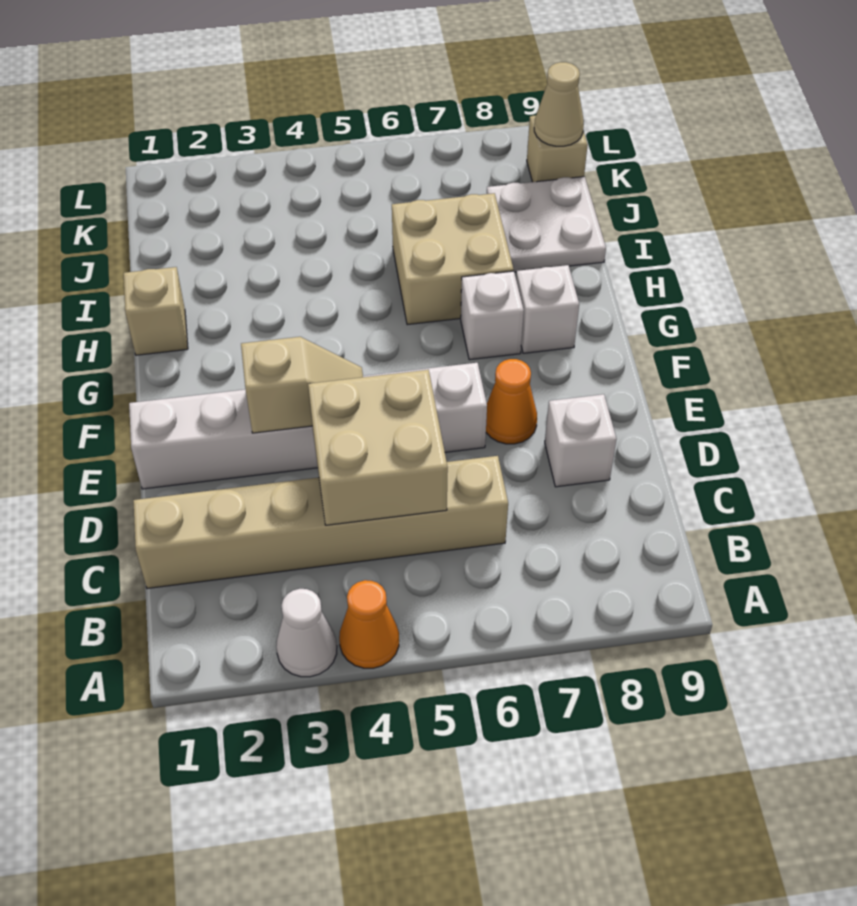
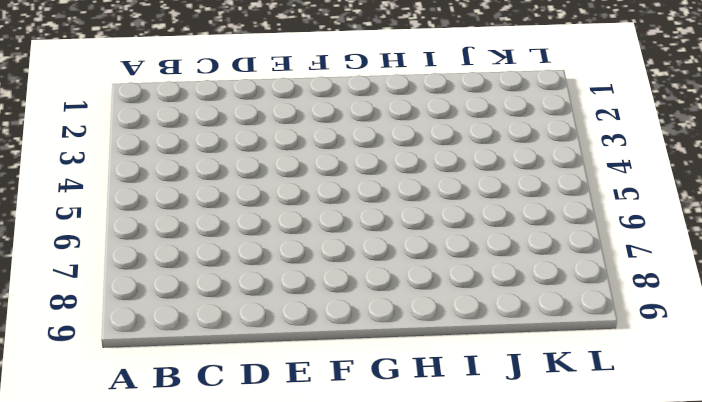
none -> white 1x1 cone [276,589,337,677]
none -> orange 1x1 cone [339,580,399,668]
none -> tan 1x6 brick [133,456,508,588]

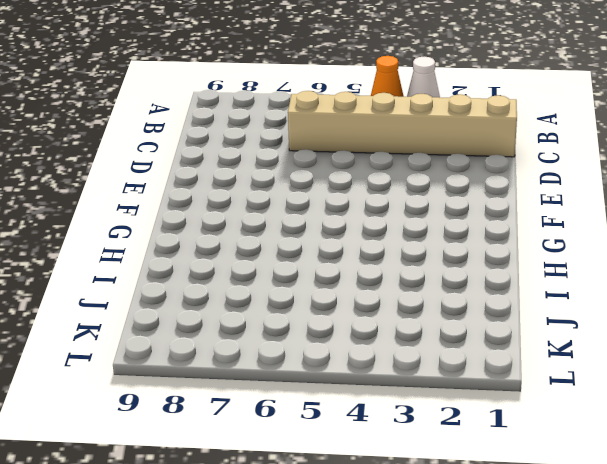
none -> white 1x1 brick [545,394,616,487]
none -> white 1x6 brick [129,363,487,489]
none -> orange 1x1 cone [486,359,537,444]

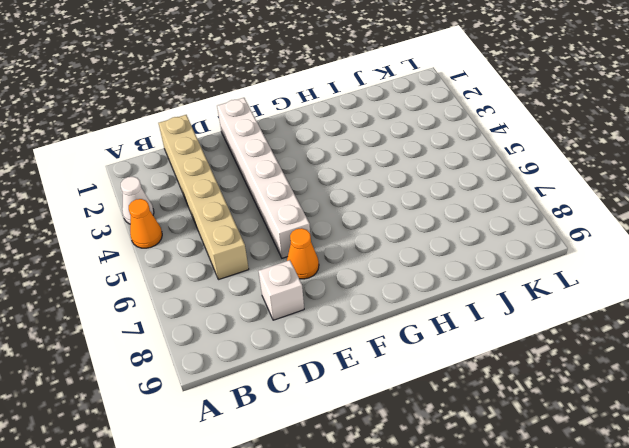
none -> white 1x1 brick [461,271,524,360]
none -> white 1x1 brick [516,265,579,353]
none -> tan 1x1 brick [124,267,188,355]

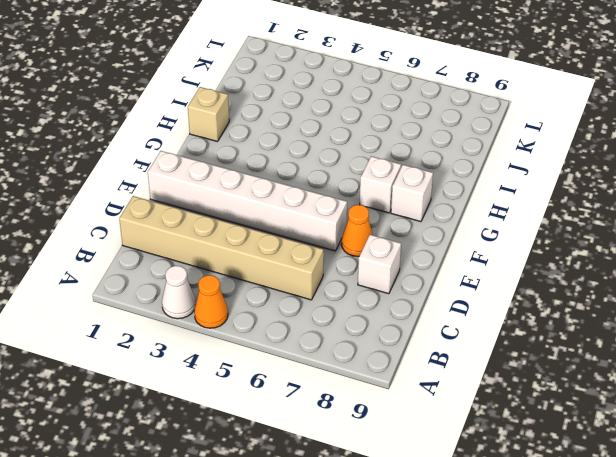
none -> tan 2x2 brick [392,193,514,325]
none -> white 2x2 plate [487,177,606,272]
none -> tan 1x1 brick [527,116,588,182]

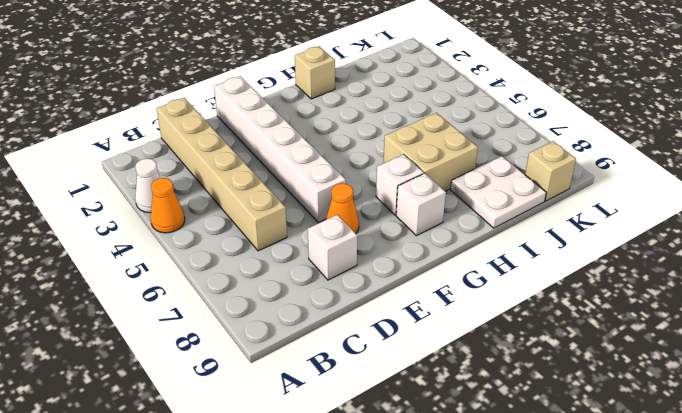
none -> tan 2x2 brick [308,370,448,525]
none -> tan 1x2 slope [241,337,363,433]
none -> tan 1x1 cone [534,62,584,146]

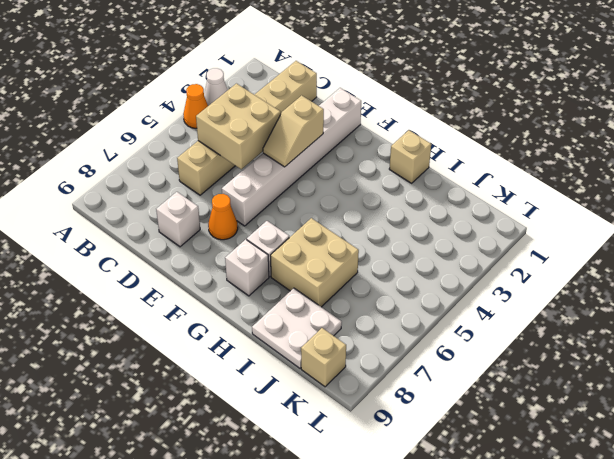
none -> tan 1x1 cone [534,62,584,146]

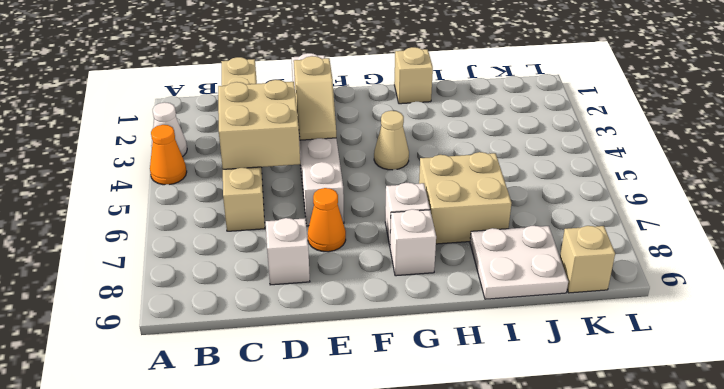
tan 1x1 cone [374,111,409,170] -> tan 1x1 cone moved to [534,62,584,146]

